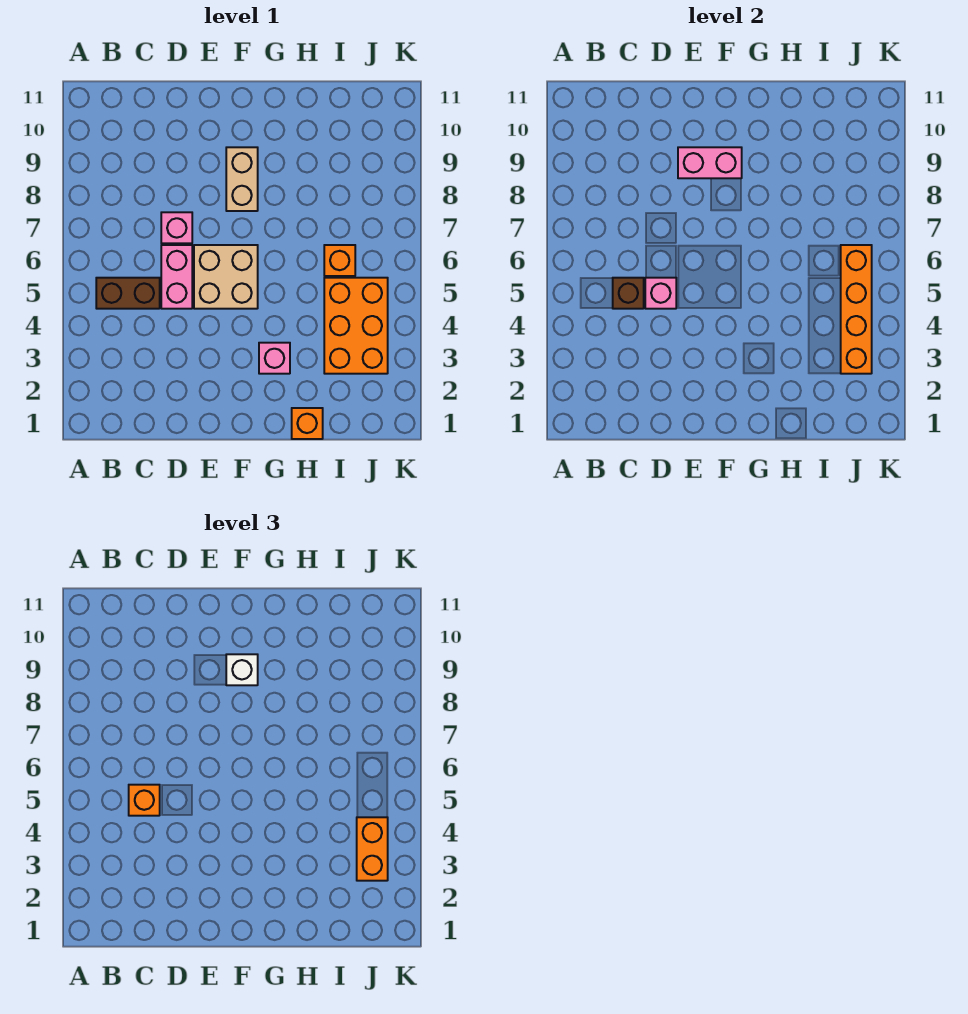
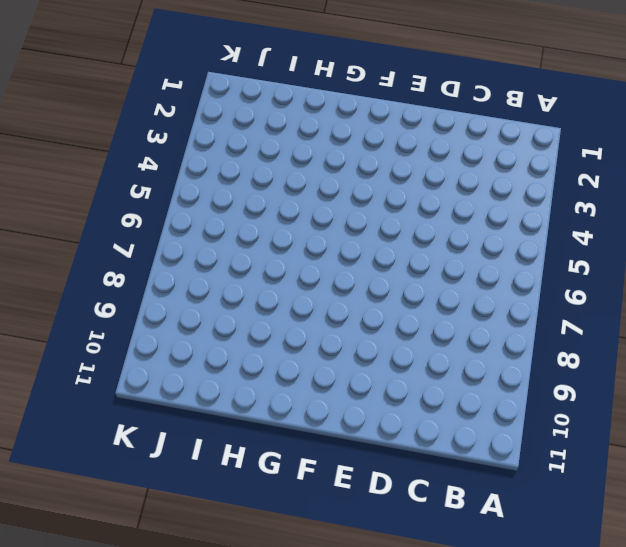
none -> brown 1x2 brick [96,278,160,309]
none -> pink 1x2 brick [161,245,192,309]
none -> pink 1x1 brick [161,212,192,243]

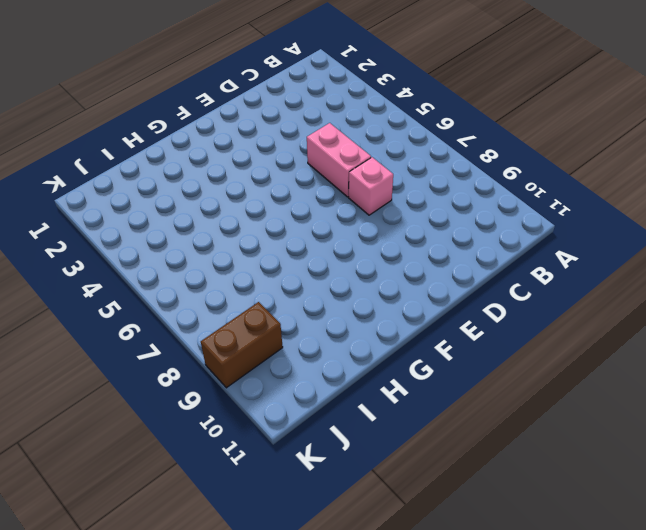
brown 1x2 brick [201,302,283,388] -> brown 1x2 brick moved to [96,278,160,309]
none -> tan 2x2 brick [194,245,258,309]
none -> tan 1x2 brick [226,147,258,211]
none -> pink 1x1 brick [259,343,290,374]

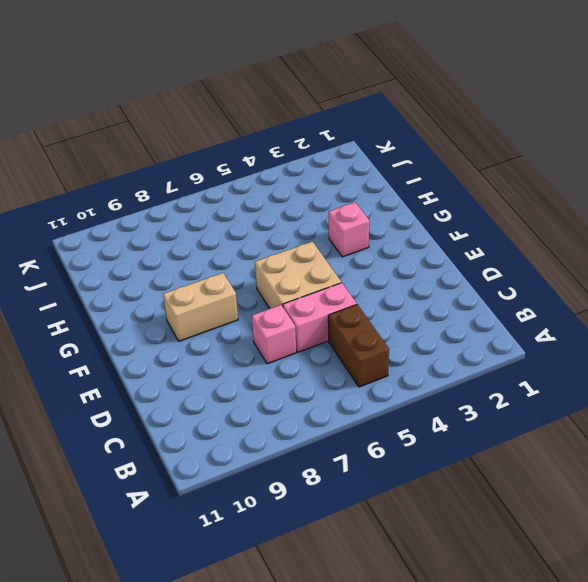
none -> orange 1x1 brick [292,408,323,439]
none -> orange 2x3 brick [324,278,388,374]
none -> orange 1x1 brick [324,245,355,276]

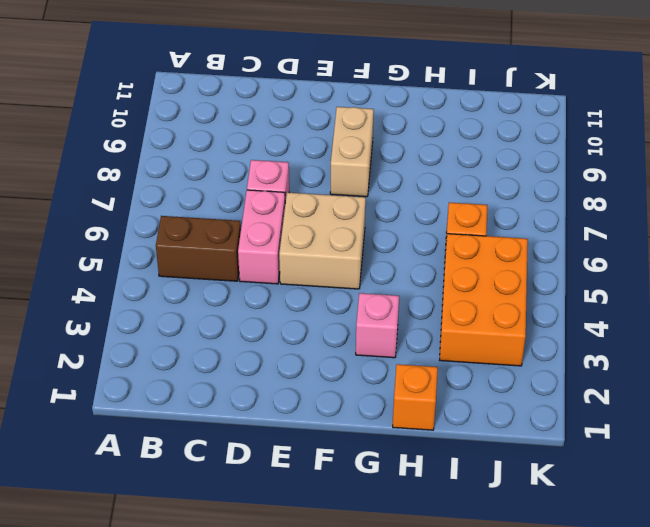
none -> brown 1x1 brick [613,278,644,309]
none -> pink 1x1 brick [645,278,676,309]
none -> pink 1x2 brick [678,147,742,178]

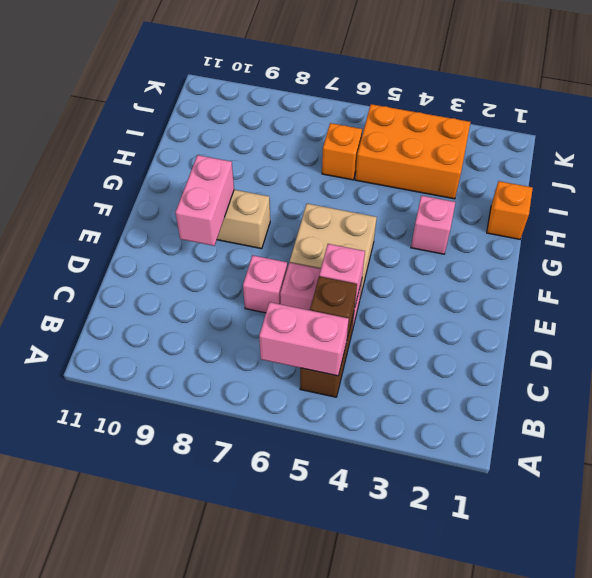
pink 1x2 brick [259,302,349,376] -> none
none -> orange 1x4 brick [841,245,872,374]
none -> orange 1x1 brick [129,785,160,816]
none -> white 1x1 brick [226,654,258,685]

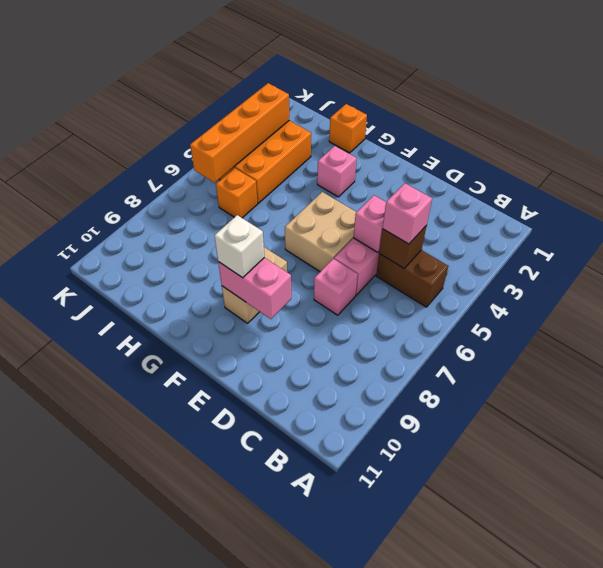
pink 1x1 brick [383,183,432,244] -> orange 1x1 brick [129,785,160,816]
none -> orange 1x2 brick [357,817,388,881]

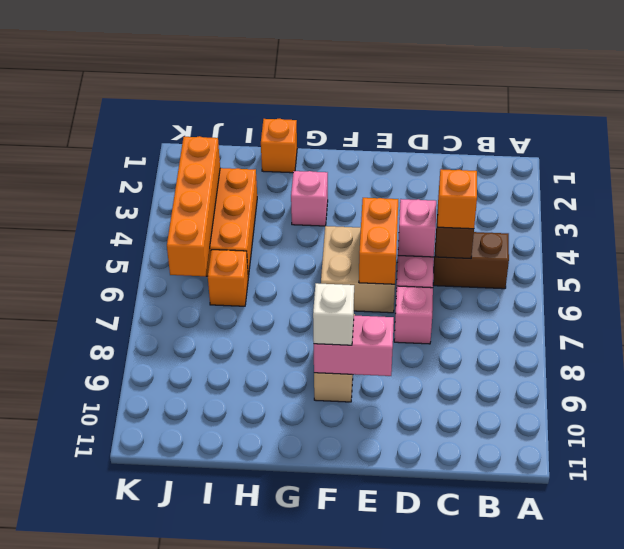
orange 1x2 brick [359,198,398,284] -> orange 1x2 brick moved to [357,817,388,881]

